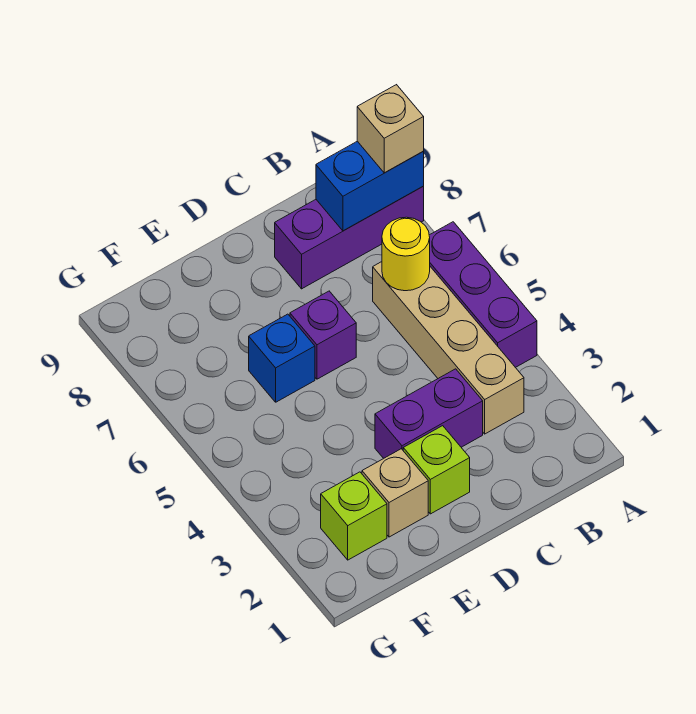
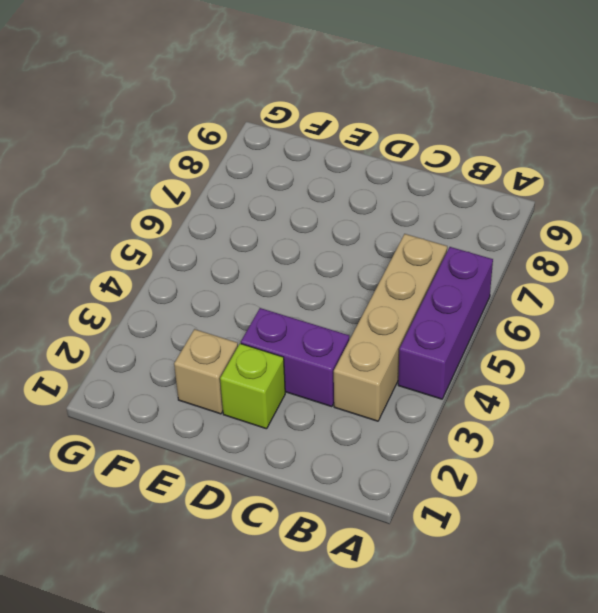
none -> purple 1x3 brick [275,187,424,289]
none -> purple 1x1 brick [290,291,356,379]
none -> blue 1x1 brick [249,314,315,402]

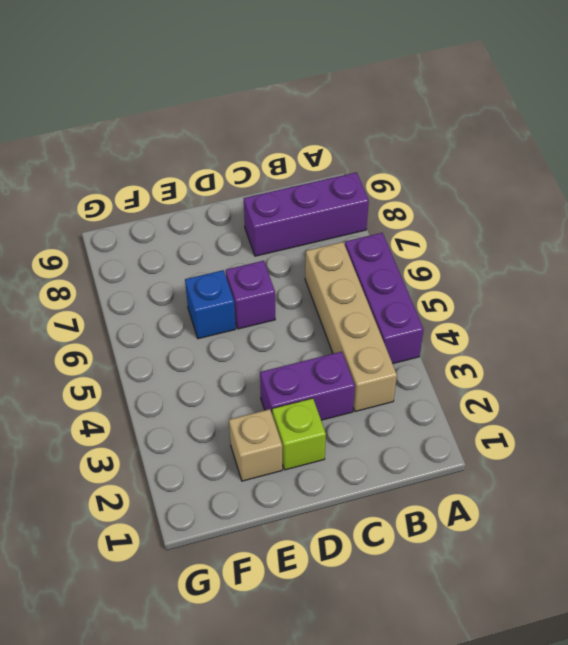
none -> lime 1x1 brick [321,472,387,560]
none -> blue 1x2 brick [316,141,424,231]
none -> yellow 1x1 round brick [382,217,430,291]

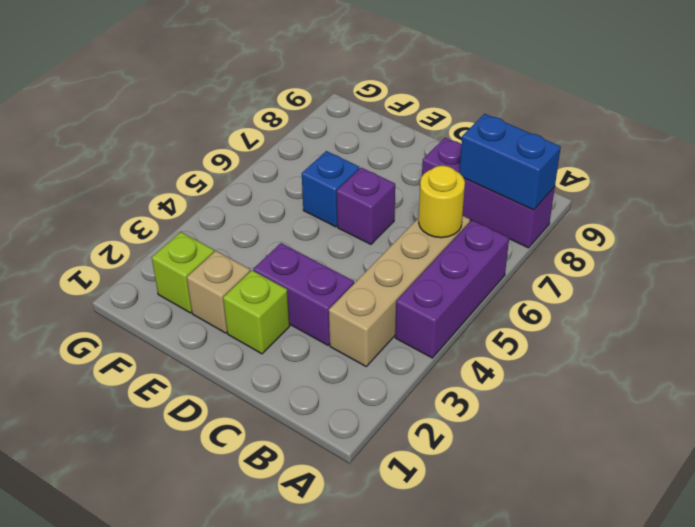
none -> tan 1x1 brick [357,85,424,173]

